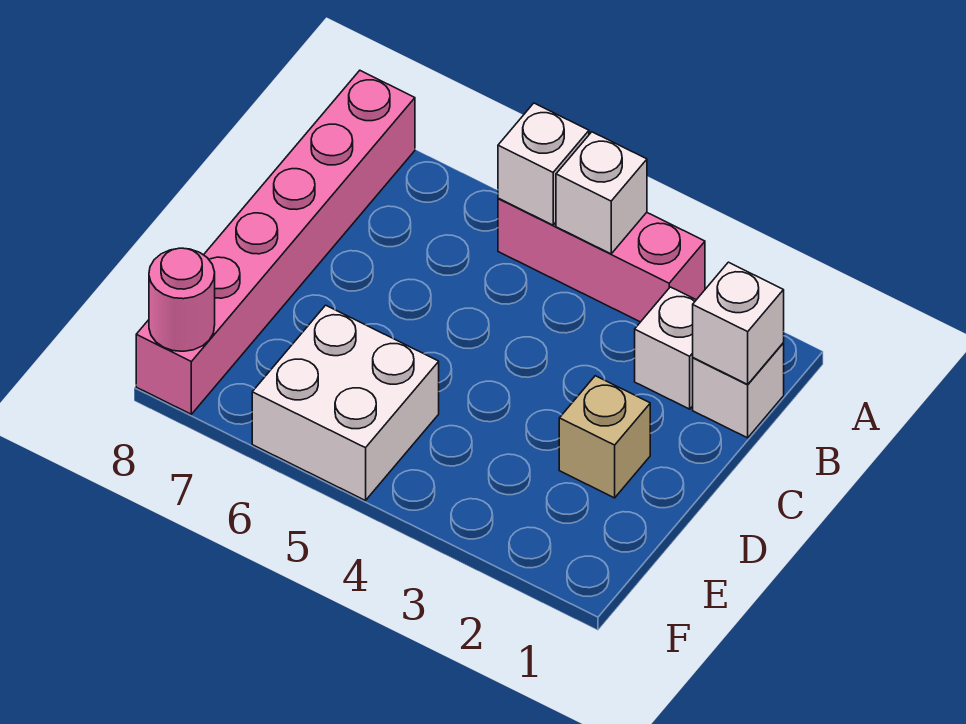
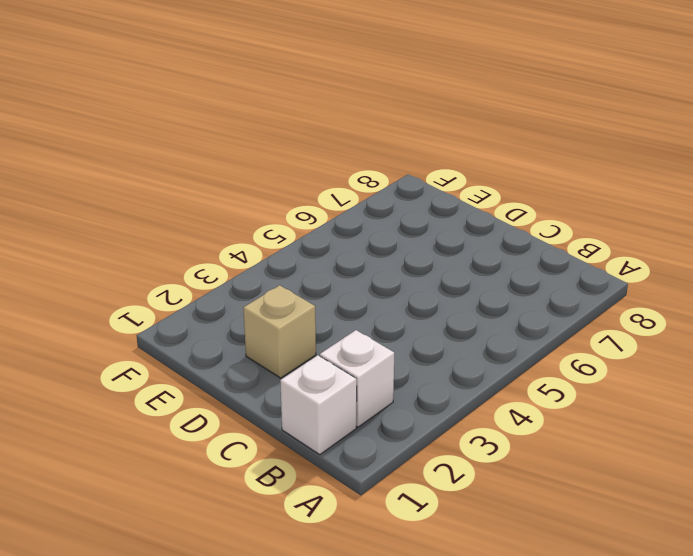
none -> pink 1x3 brick [498,198,705,322]
none -> pink 1x6 brick [136,71,415,414]

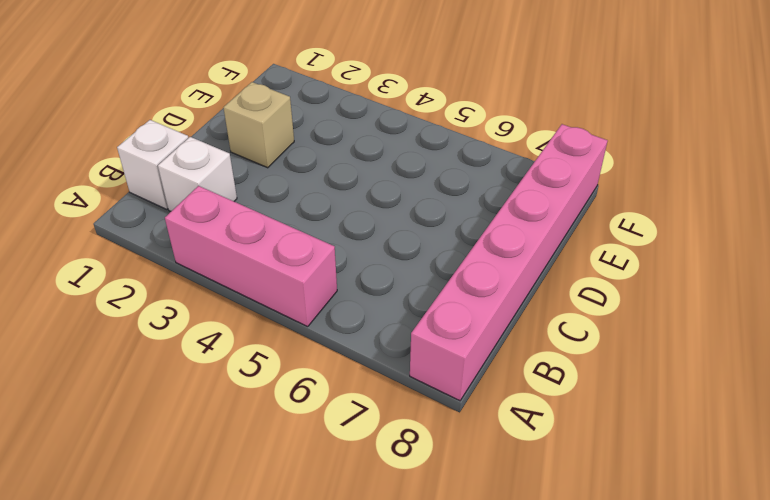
none -> white 2x2 brick [252,305,439,501]
none -> white 1x1 brick [556,132,647,254]

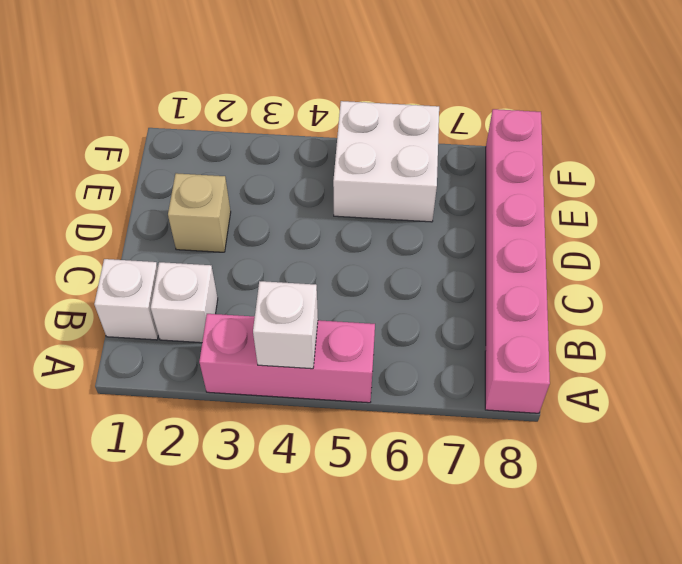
none -> white 1x1 brick [498,103,589,225]
none -> white 1x1 brick [693,262,784,384]

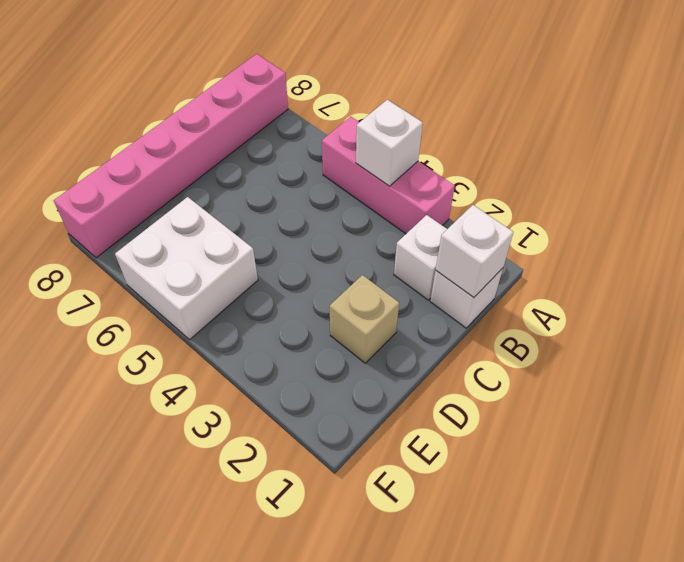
none -> white 1x1 brick [498,103,589,225]
none -> pink 1x1 round brick [149,248,215,351]

